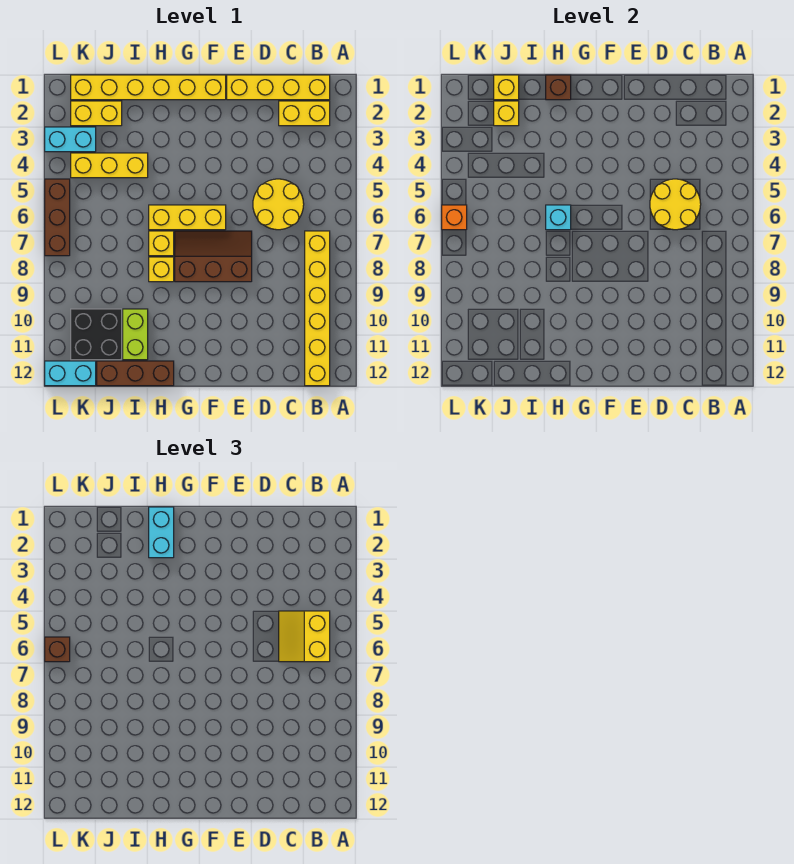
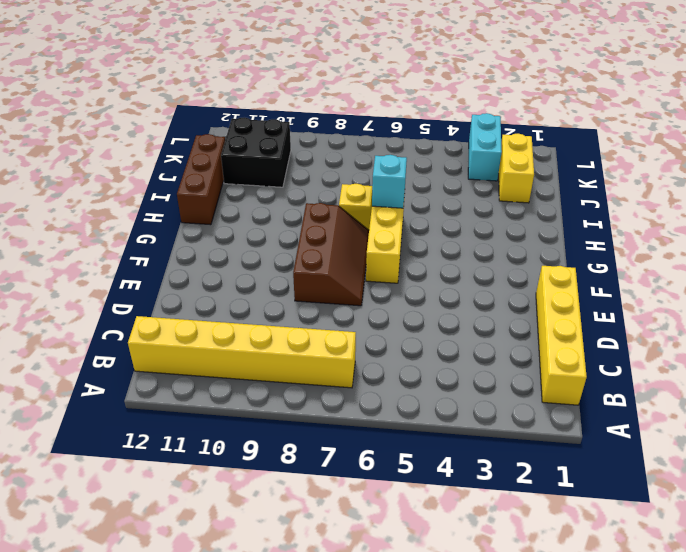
none -> yellow 1x2 brick [279,101,330,126]
none -> yellow 2x2 round brick [253,179,304,230]
none -> yellow 1x6 brick [71,75,226,100]

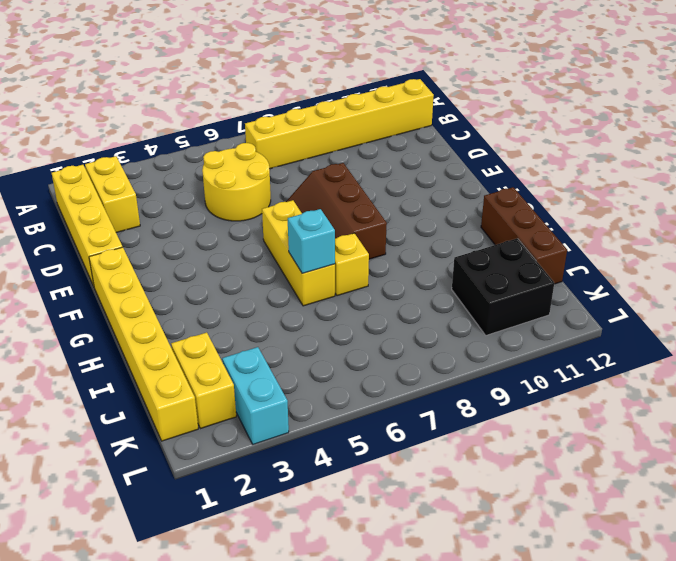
none -> yellow 1x1 brick [149,257,174,282]
none -> yellow 1x3 brick [71,153,148,178]
none -> lime 1x2 brick [123,309,148,360]

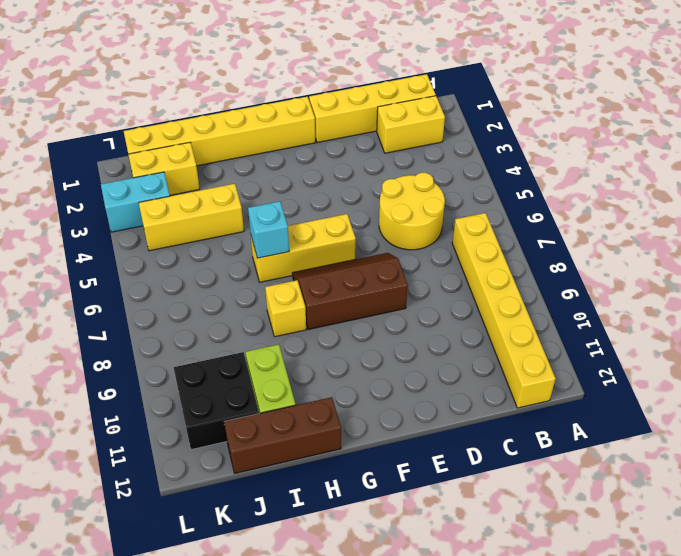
none -> yellow 1x1 brick [149,231,174,256]
none -> cyan 1x2 brick [45,361,96,386]
none -> brown 1x3 brick [45,179,70,256]

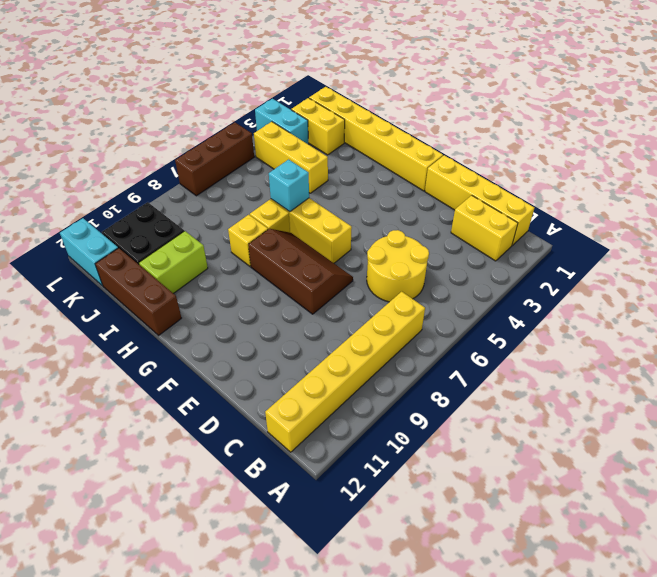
none -> yellow 2x2 round brick [650,179,701,230]
none -> brown 1x1 brick [546,75,571,100]
none -> yellow 1x1 brick [494,75,519,100]

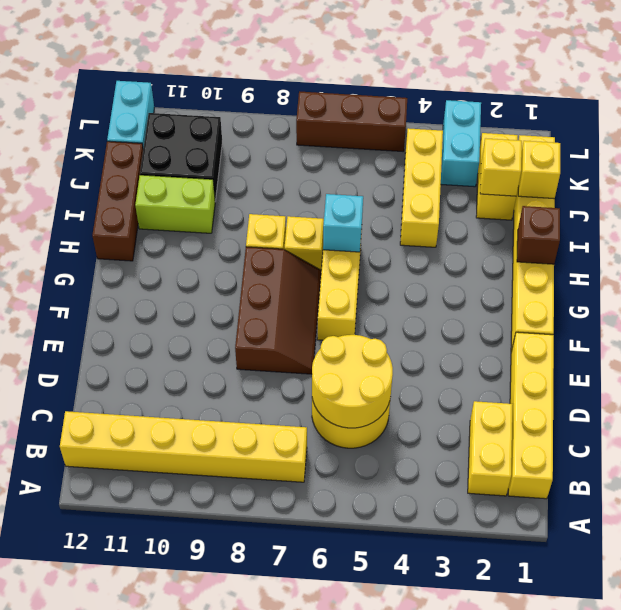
none -> orange 1x1 brick [442,205,467,230]
none -> yellow 2x2 slope [279,611,330,662]
none -> cyan 1x2 brick [149,507,174,558]

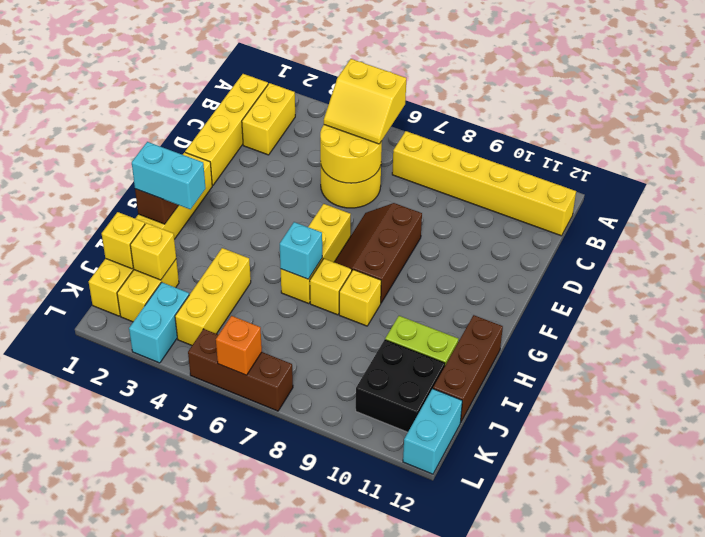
none -> brown 1x1 brick [45,637,70,662]

